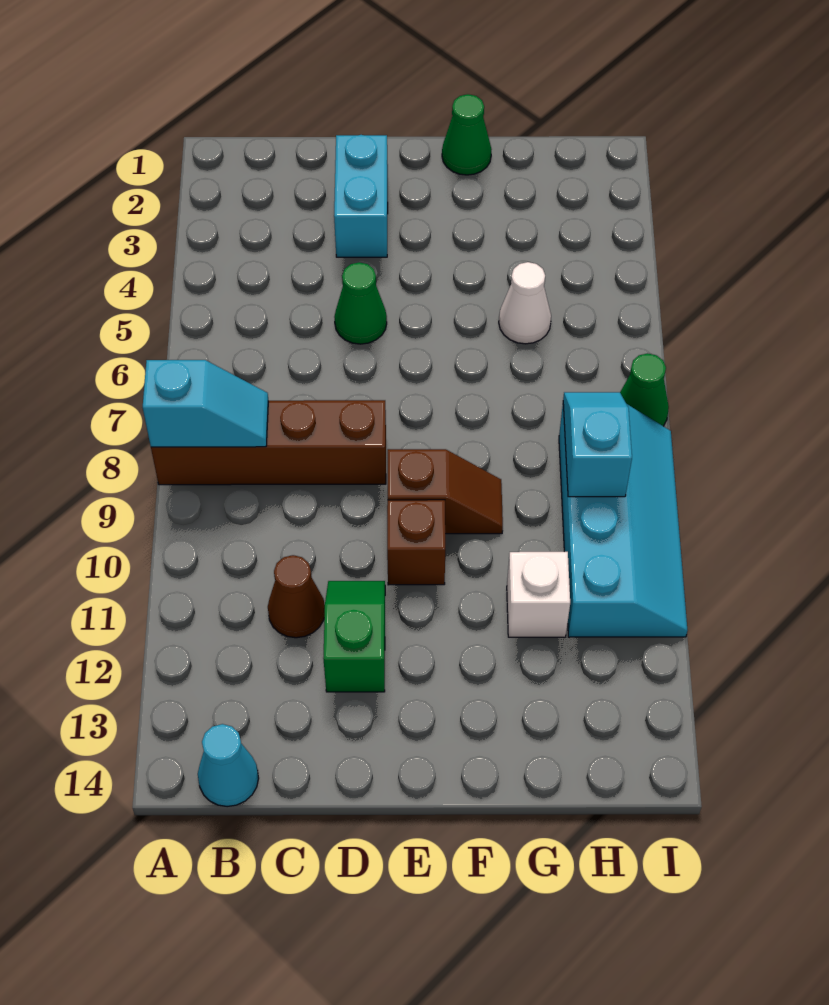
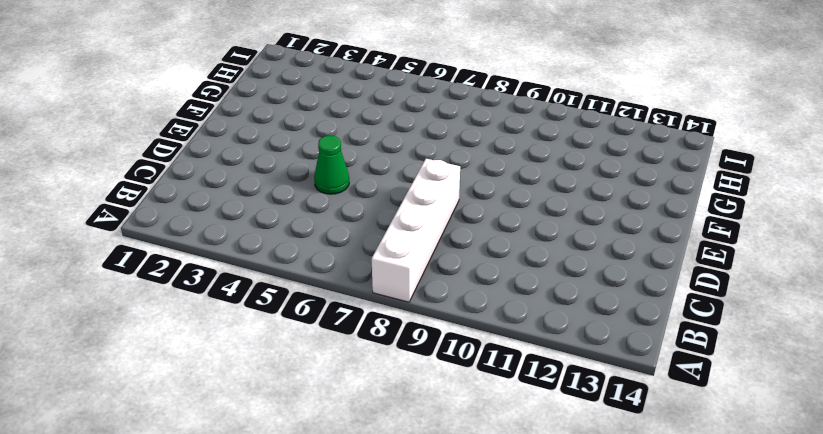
white 1x4 brick [372,159,460,302] -> brown 1x4 brick [151,400,386,485]
none -> cyan 1x1 cone [198,724,259,807]
none -> brown 1x1 cone [268,555,325,638]
none -> cyan 1x2 brick [334,135,388,257]

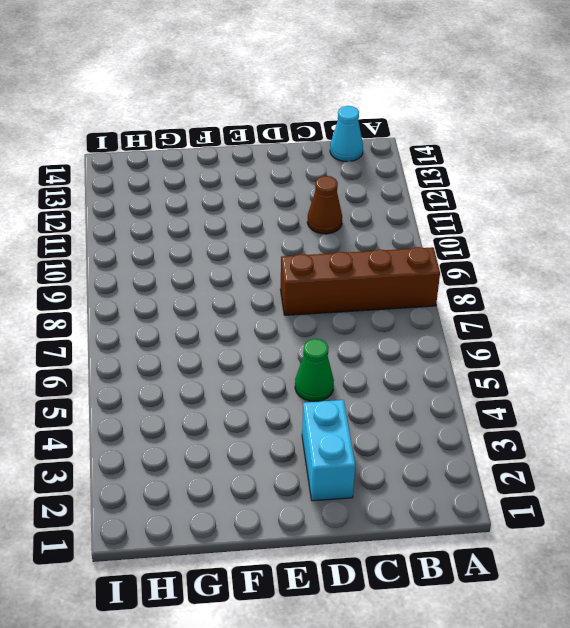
none -> green 1x2 slope [323,581,385,692]
none -> brown 1x2 slope [388,449,503,534]
none -> brown 1x1 brick [387,500,445,585]

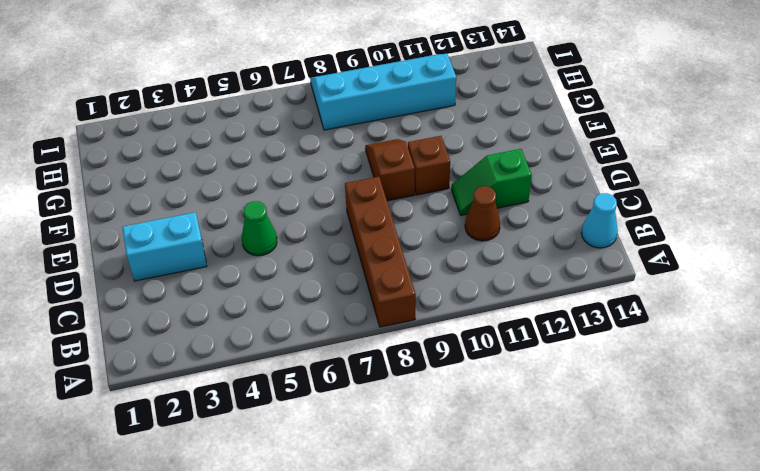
none -> green 1x1 cone [442,94,491,175]
none -> white 1x1 cone [499,262,551,344]
none -> white 1x1 brick [507,552,570,637]

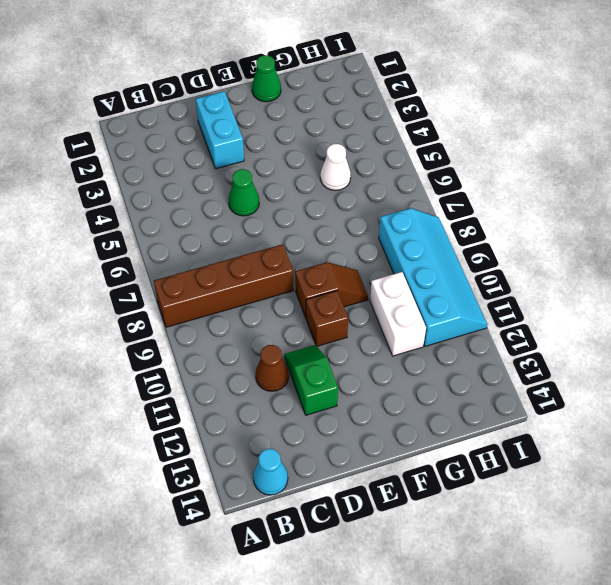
white 1x2 brick [370,272,426,356] -> white 1x1 brick [507,552,570,637]
none -> green 1x1 cone [620,353,669,426]
none -> cyan 1x2 slope [143,360,268,447]
none -> cyan 1x2 slope [563,392,632,497]

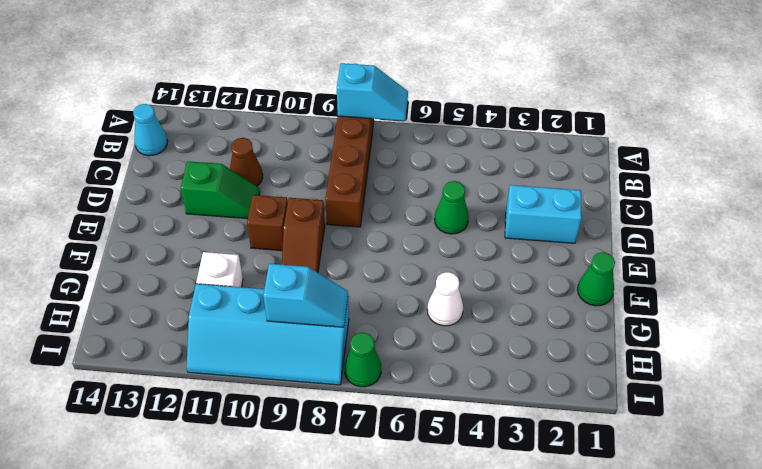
cyan 1x2 slope [337,63,408,121] -> cyan 1x2 slope turned to [143,360,268,447]

